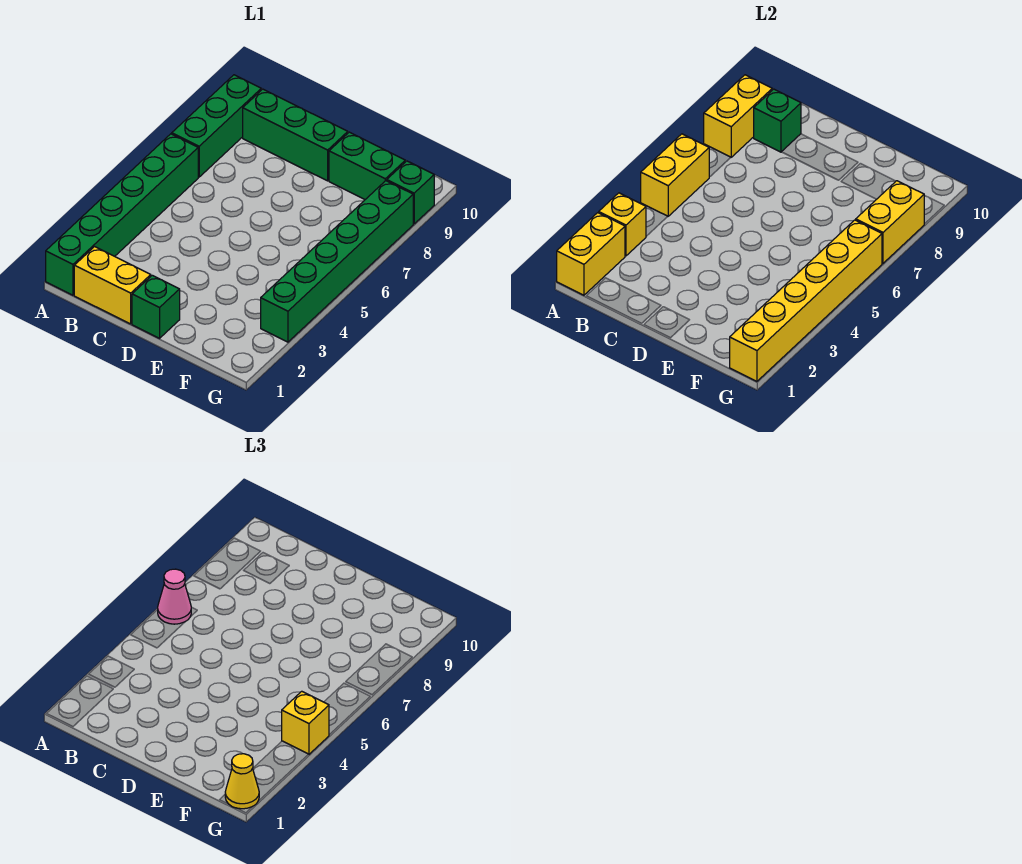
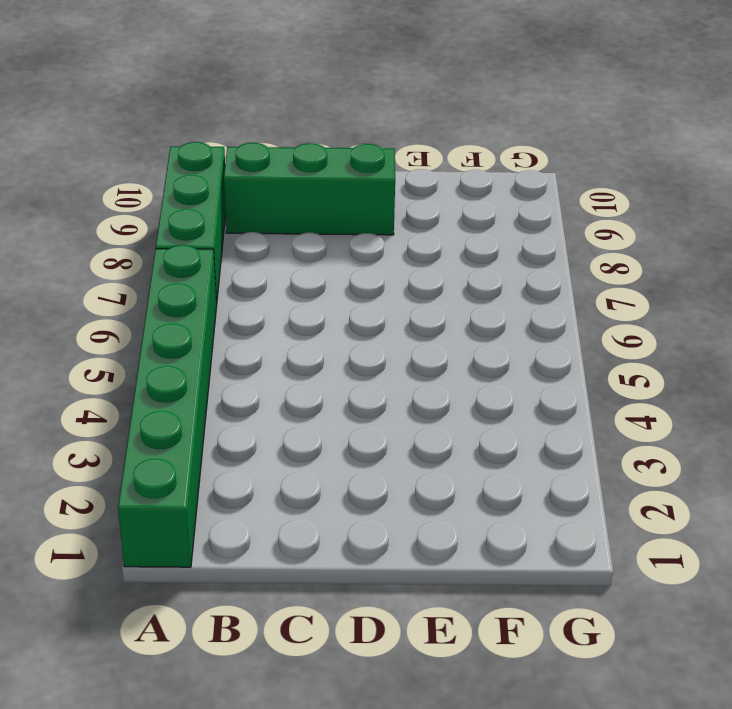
none -> yellow 1x2 brick [74,247,151,324]
none -> green 1x1 brick [132,275,180,338]
none -> green 1x2 brick [329,132,405,199]

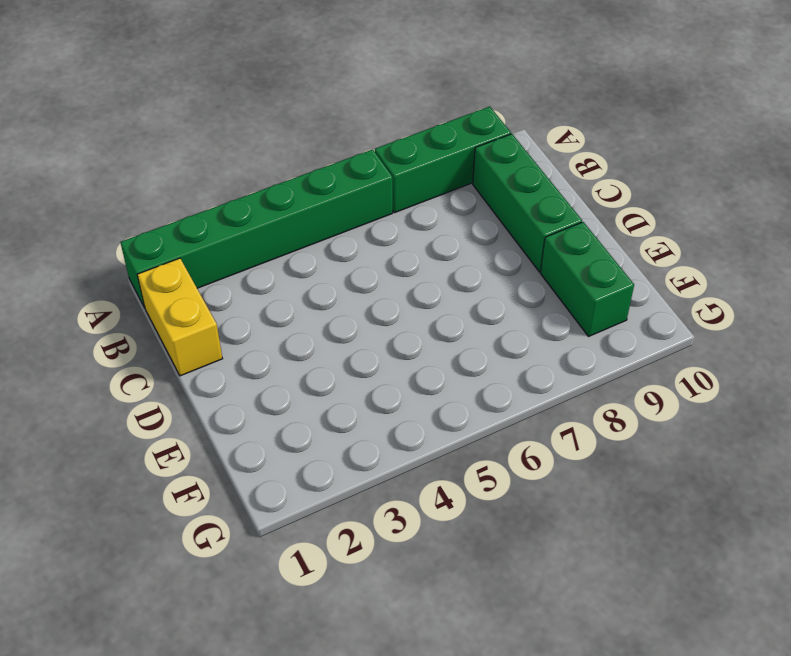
none -> green 1x1 brick [132,275,180,338]
none -> green 1x6 brick [261,181,413,342]
none -> green 1x1 brick [387,161,434,224]

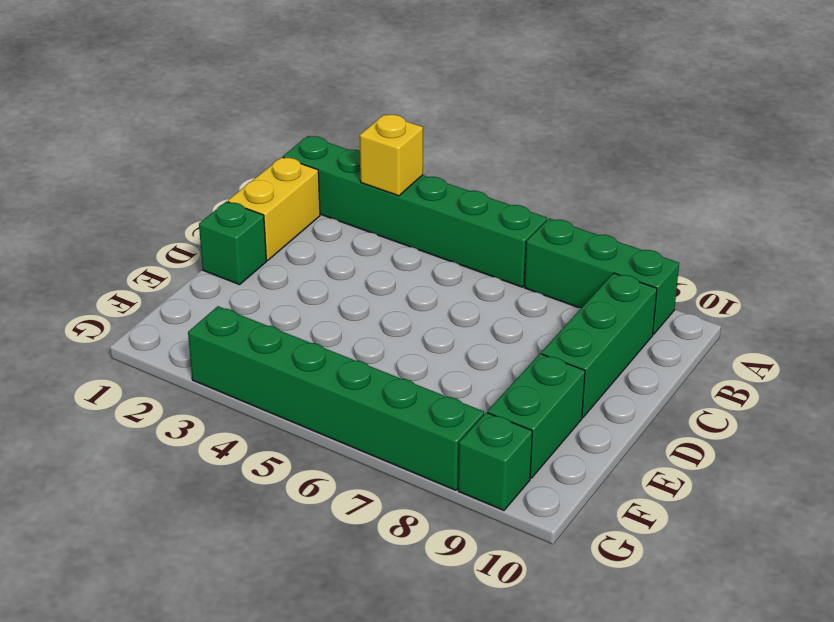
none -> yellow 1x2 brick [557,213,625,295]
none -> yellow 1x2 brick [641,134,710,216]
none -> yellow 1x2 brick [704,75,772,157]

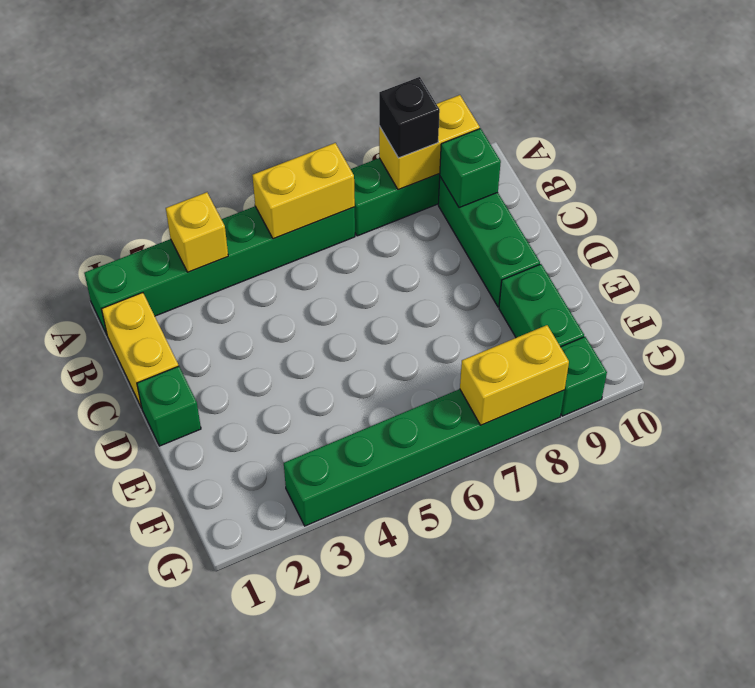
black 1x1 brick [379,77,440,158] -> none
none -> yellow 1x2 brick [557,213,625,295]
none -> yellow 1x6 brick [730,220,882,381]
none -> pink 1x1 cone [158,569,191,624]

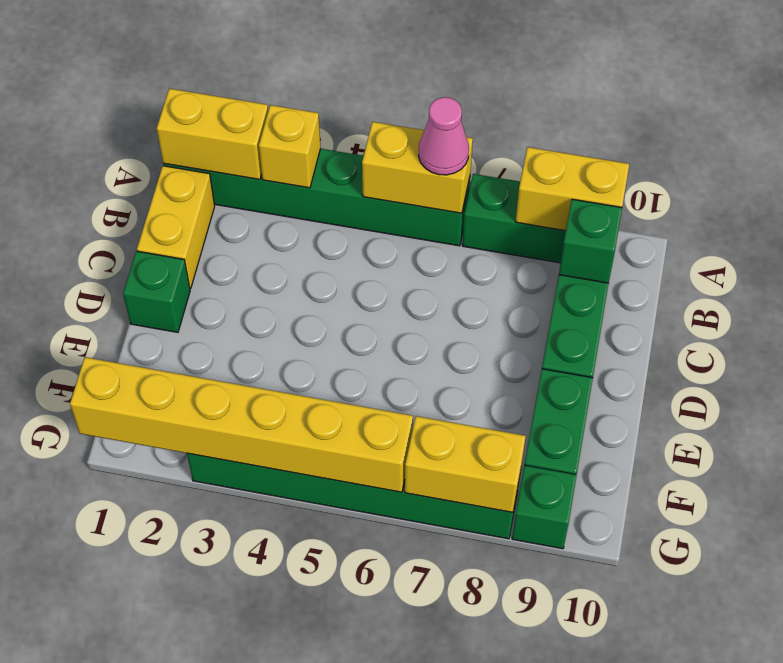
none -> yellow 1x1 cone [225,754,259,809]
none -> yellow 1x1 brick [282,691,329,754]

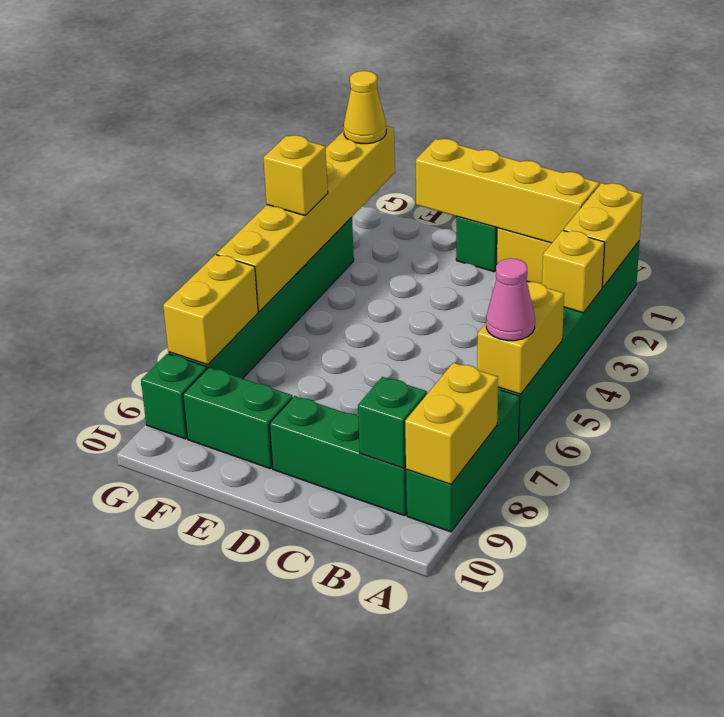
yellow 1x4 brick [416,139,599,243] -> none

